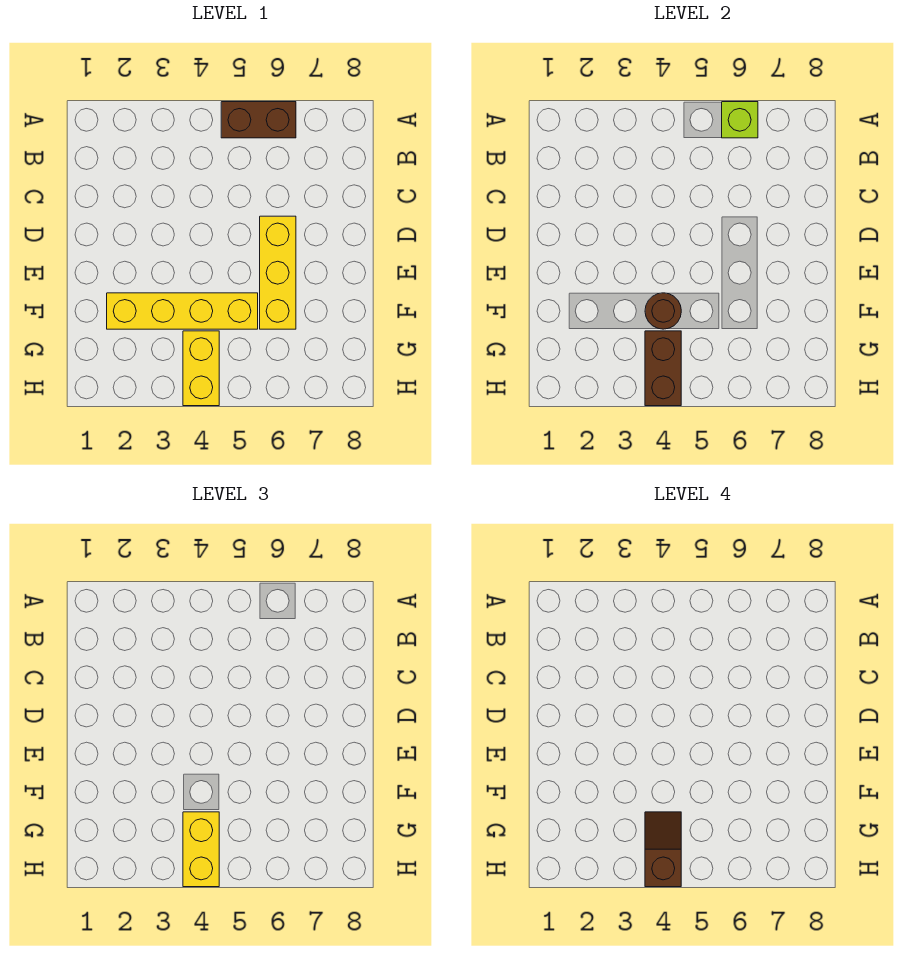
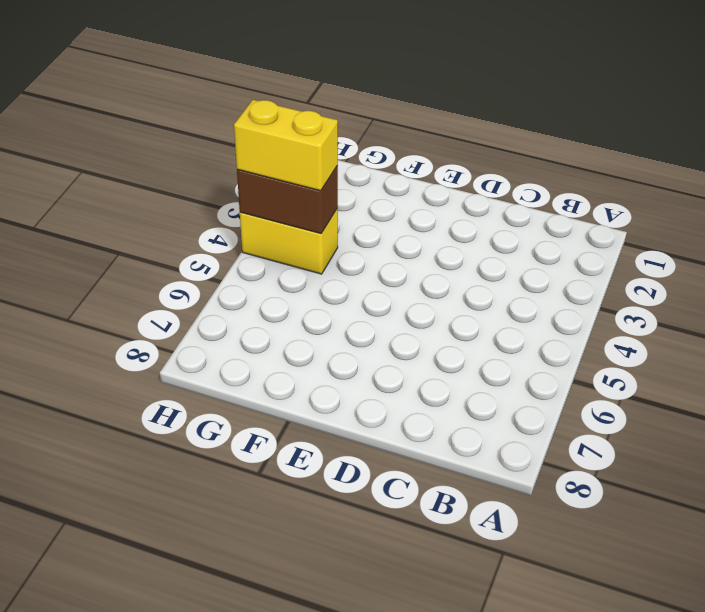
none -> brown 1x2 brick [221,102,296,138]
none -> yellow 1x3 brick [260,216,296,329]

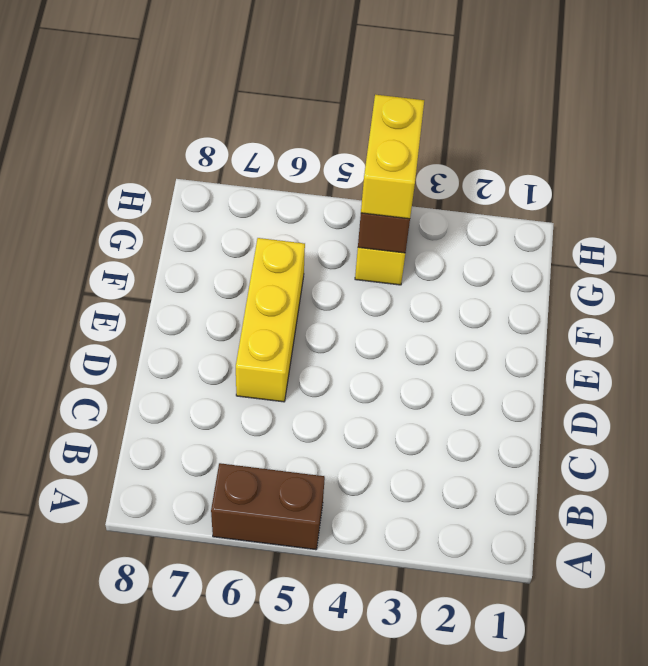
none -> yellow 1x4 brick [107,293,258,329]
none -> lime 1x1 brick [722,102,758,138]

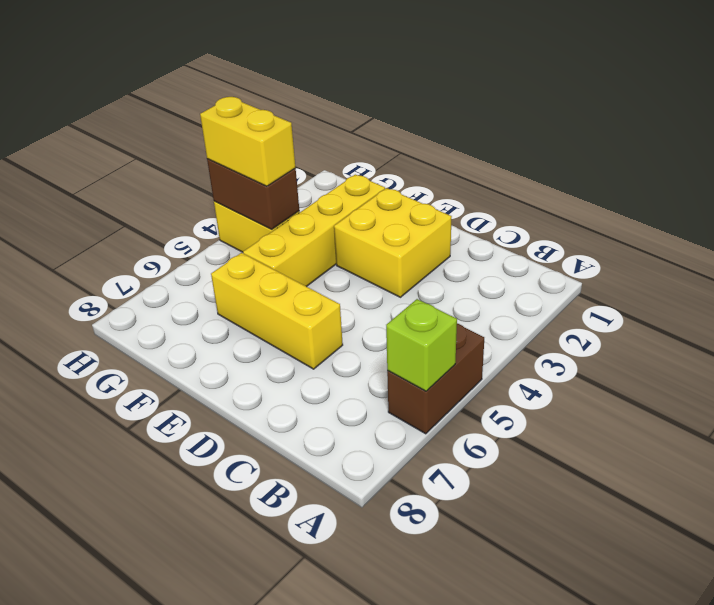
yellow 2x2 brick [334,188,452,297] -> none
none -> brown 1x1 round brick [645,293,681,329]
none -> brown 1x2 slope [645,812,681,887]

